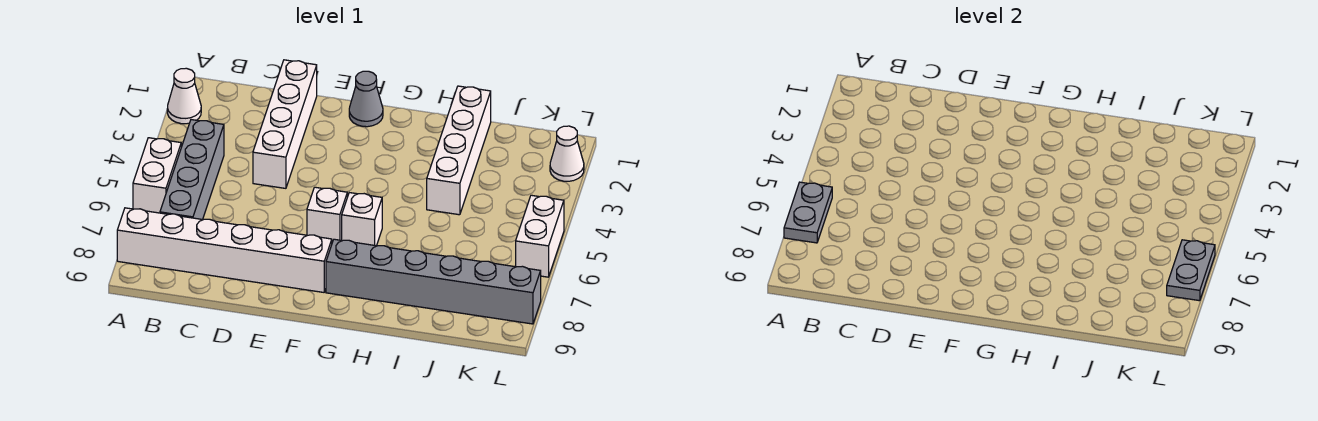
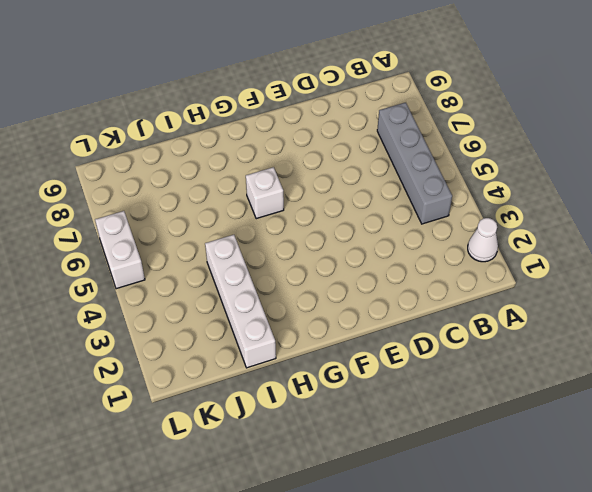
none -> white 1x2 brick [133,138,181,213]
none -> white 1x6 brick [117,208,332,292]
none -> white 1x4 brick [253,60,317,188]

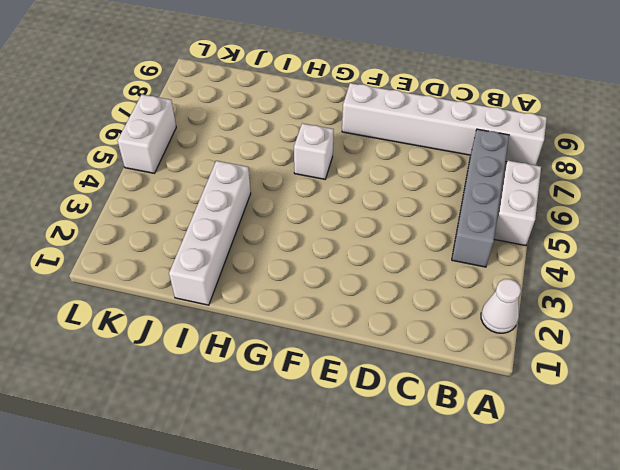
none -> white 1x4 brick [253,60,317,188]
none -> grey 1x1 cone [349,71,383,127]
none -> white 1x1 brick [307,187,347,242]

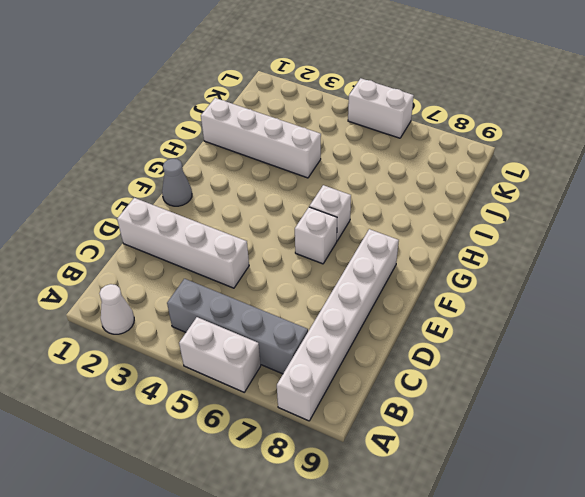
none -> grey 1x6 brick [326,239,541,324]
none -> white 1x1 cone [550,126,584,181]
none -> grey 1x2 plate [784,182,832,243]

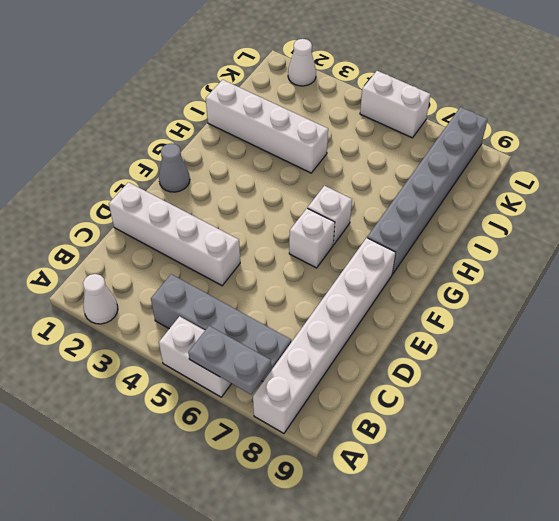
none -> grey 1x2 plate [1167,240,1215,301]

